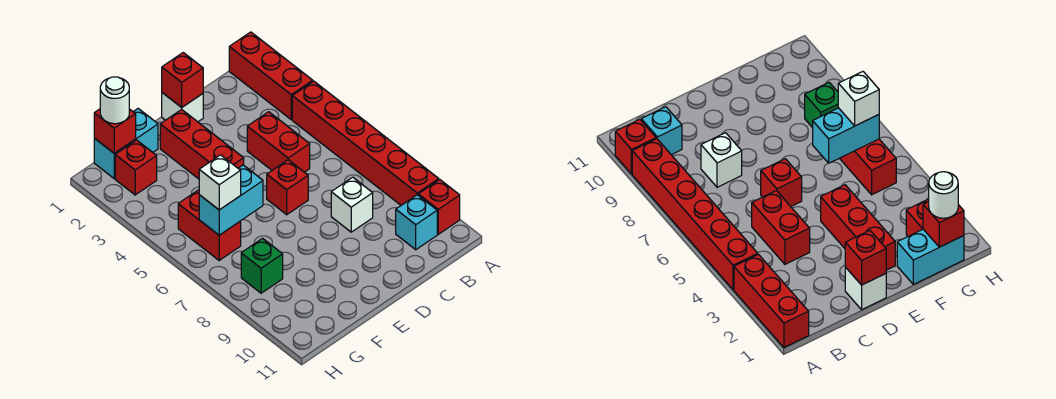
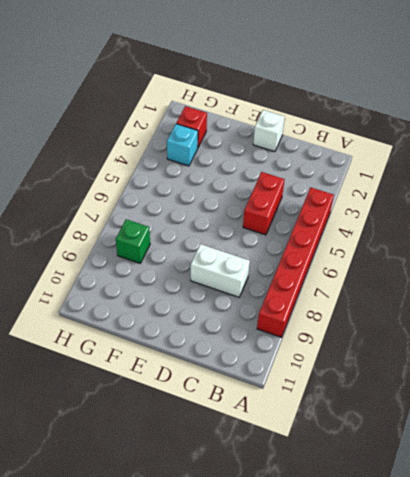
white 1x2 brick [191,244,250,297] -> white 1x1 brick [331,177,373,232]
cyan 1x1 brick [167,124,198,166] -> cyan 1x1 brick moved to [396,195,437,250]
none -> red 1x3 brick [229,32,313,120]
none -> red 1x1 brick [418,180,460,234]
none -> red 1x1 brick [267,160,308,215]

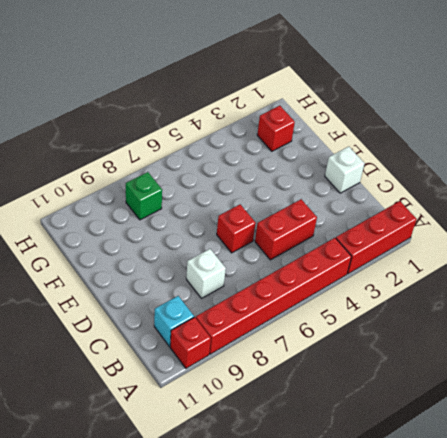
none -> red 1x3 brick [160,110,244,179]
none -> cyan 1x2 brick [94,109,158,178]
none -> red 1x2 brick [178,190,241,260]

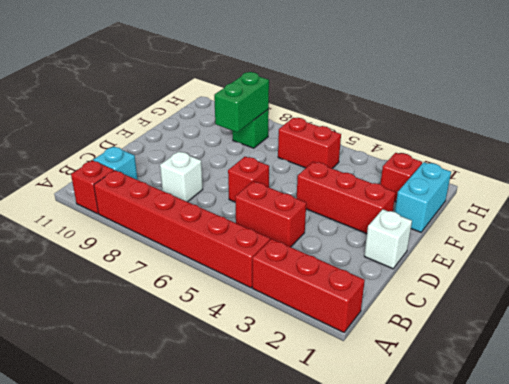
green 1x2 brick [214,72,269,132] -> none
none -> red 1x1 brick [162,53,203,107]
none -> cyan 1x2 brick [199,165,263,235]
none -> red 1x1 brick [94,109,136,153]

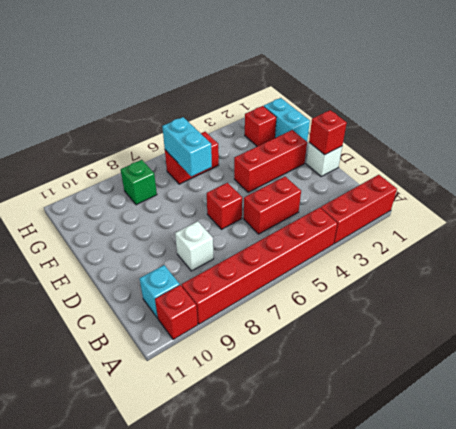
none -> red 1x1 brick [94,109,136,153]
none -> white 1x1 round brick [100,77,129,124]
none -> white 1x1 brick [199,155,241,210]

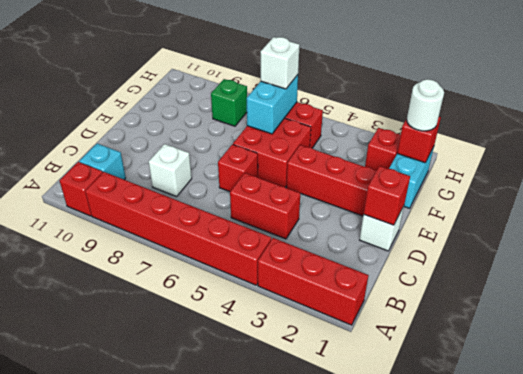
red 2x2 brick [233,118,311,187] -> none

